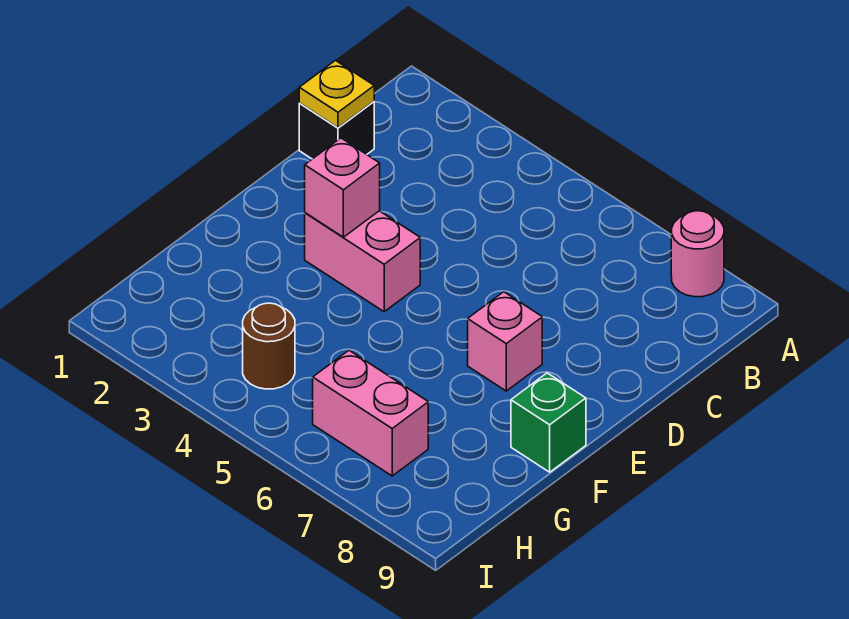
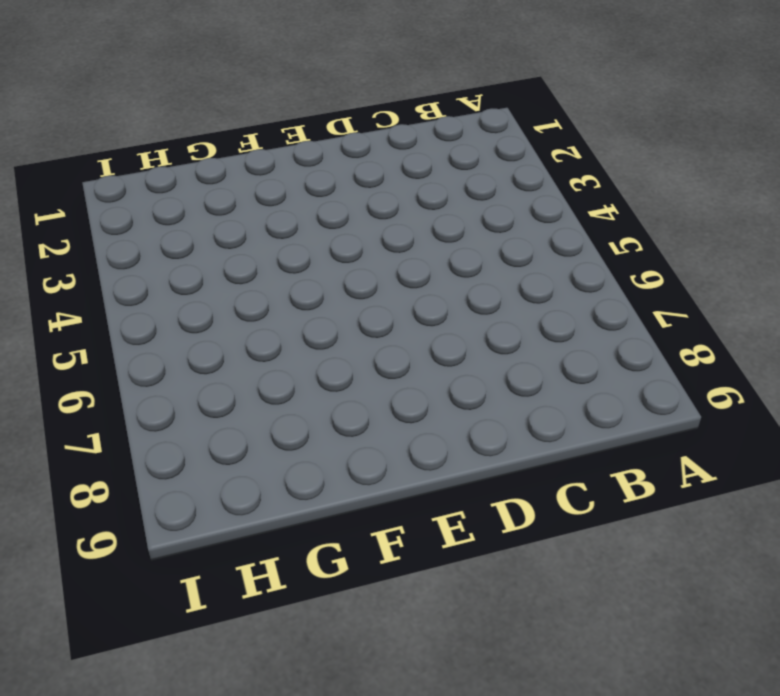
none -> pink 1x1 round brick [671,211,724,297]
none -> black 1x1 brick [299,102,374,159]

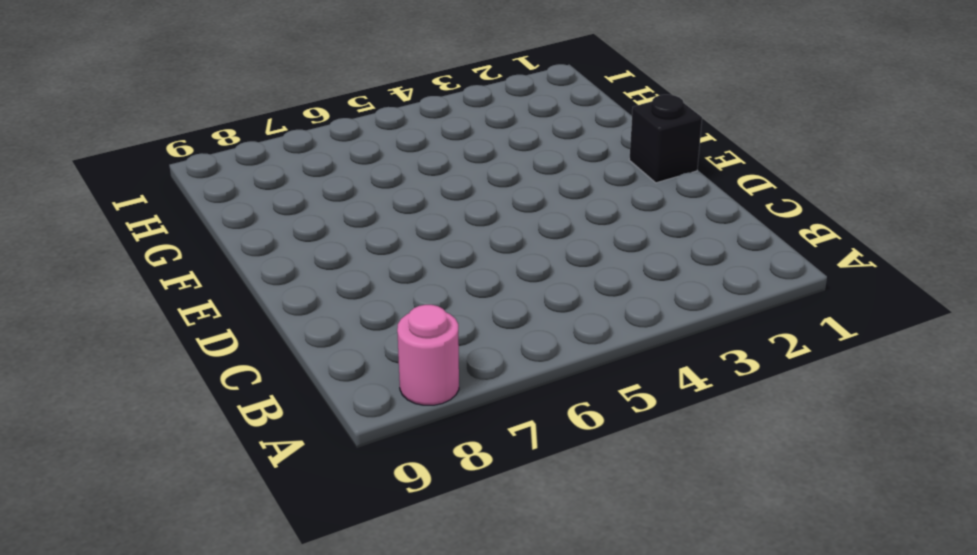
black 1x1 brick [629,95,702,183] -> black 1x1 brick moved to [299,102,374,159]
none -> pink 1x2 brick [305,211,420,312]
none -> pink 1x1 brick [468,292,542,391]

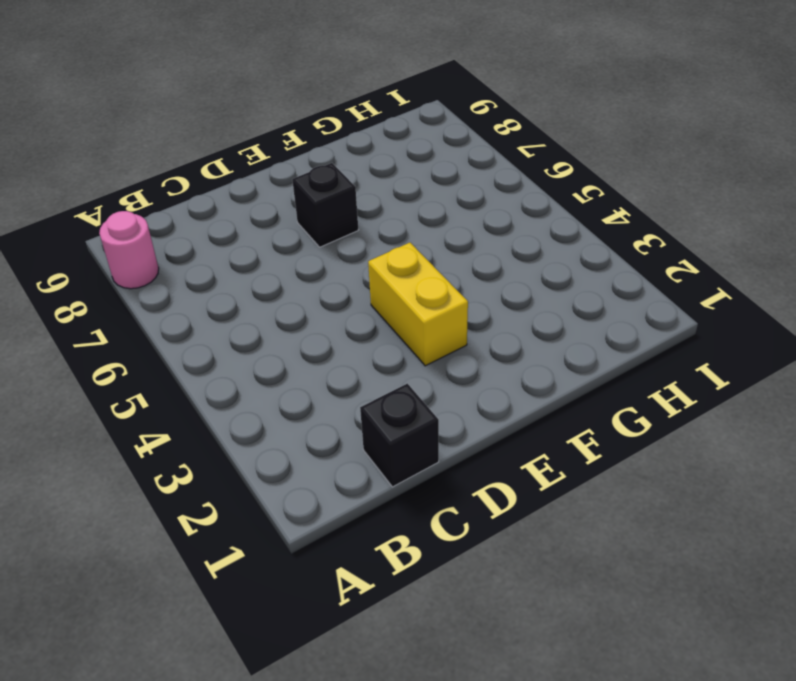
yellow 1x2 brick [368,243,468,366] -> pink 1x2 brick [305,211,420,312]
black 1x1 brick [292,163,358,247] -> pink 1x1 brick [468,292,542,391]
none -> green 1x1 brick [511,373,586,472]
none -> brown 1x1 round brick [243,303,295,389]

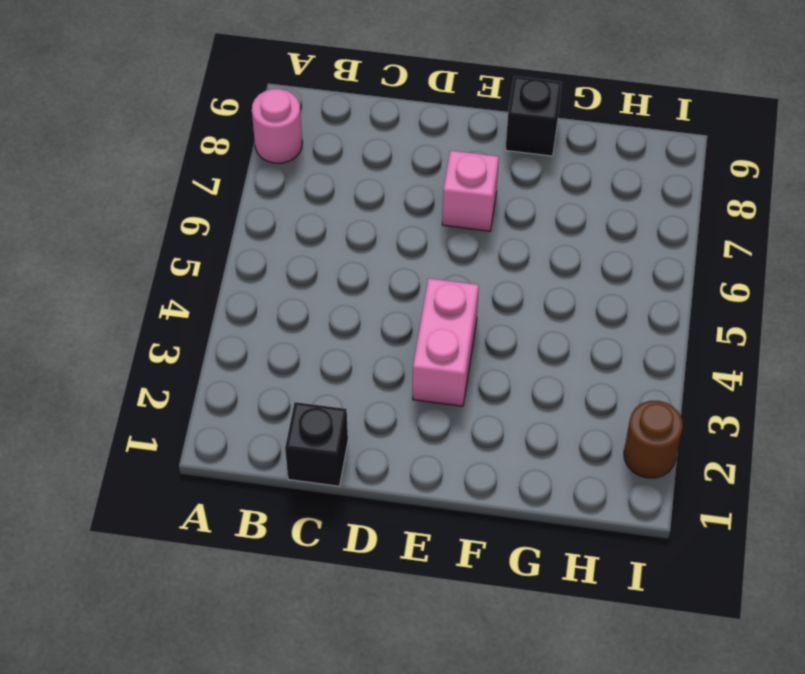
black 1x1 brick [506,76,562,156] -> green 1x1 brick [511,373,586,472]
brown 1x1 round brick [624,401,683,478] -> brown 1x1 round brick moved to [243,303,295,389]
none -> pink 1x2 brick [313,350,428,476]
none -> yellow 1x1 plate [299,61,374,128]

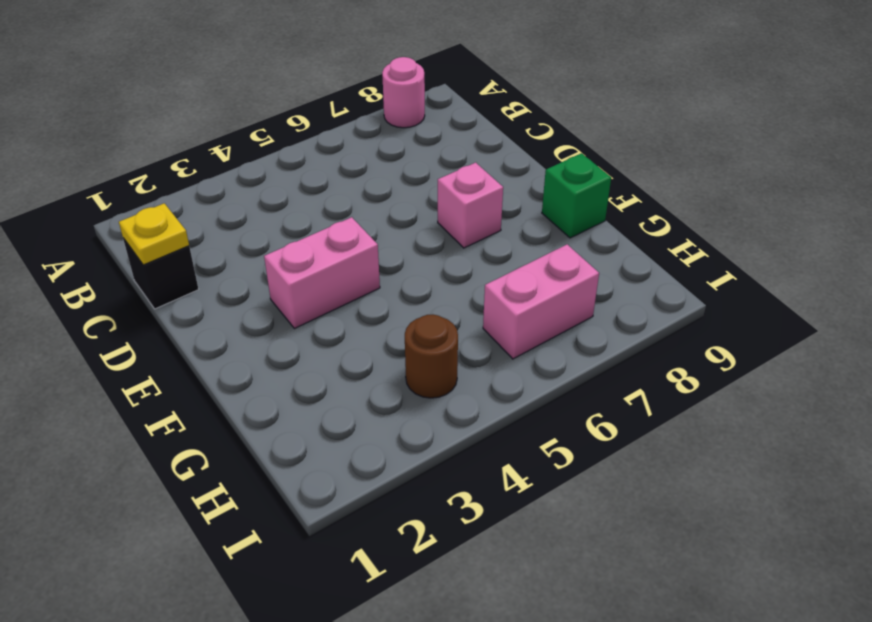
none -> pink 1x1 brick [305,138,380,237]

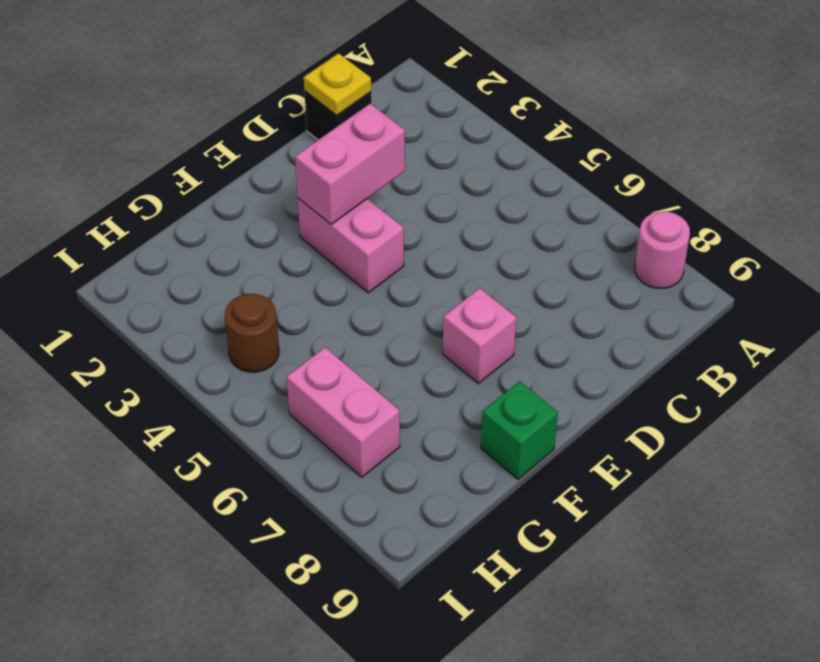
pink 1x2 brick [295,104,405,224] -> pink 1x1 brick [305,138,380,237]

